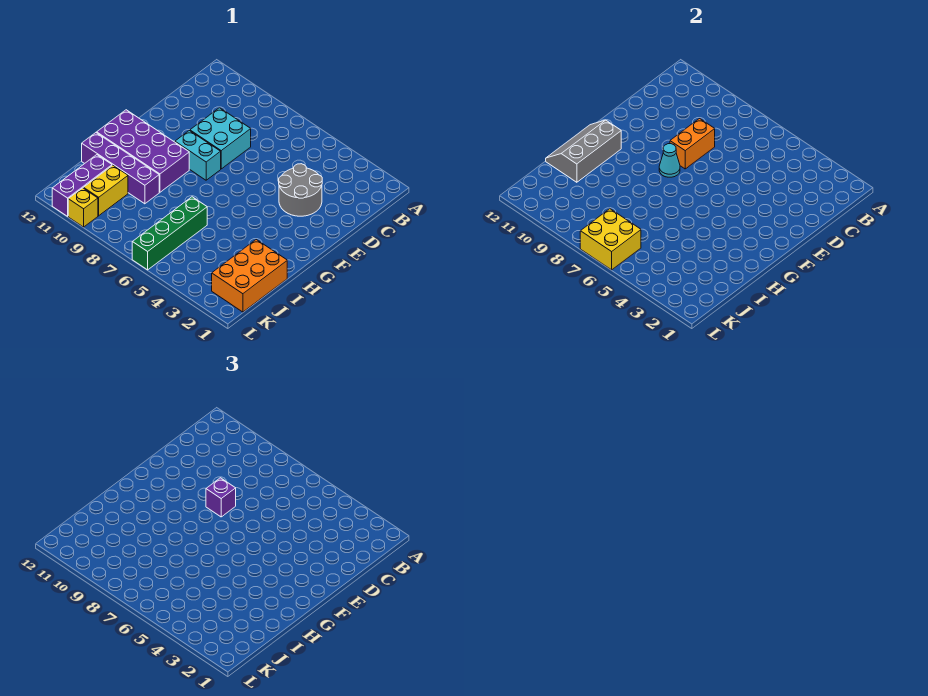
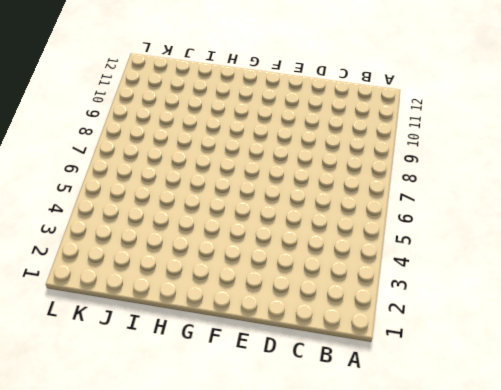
none -> grey 2x2 round brick [279,164,322,216]
none -> cyan 2x2 brick [190,108,251,169]
none -> cyan 1x2 brick [175,131,221,180]

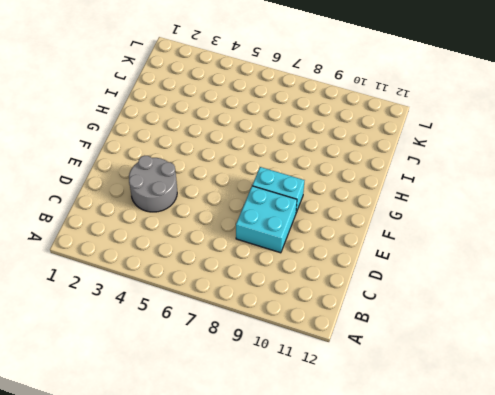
none -> purple 2x4 brick [97,110,189,192]
none -> orange 2x3 brick [212,240,287,312]
none -> green 1x4 brick [132,197,207,270]

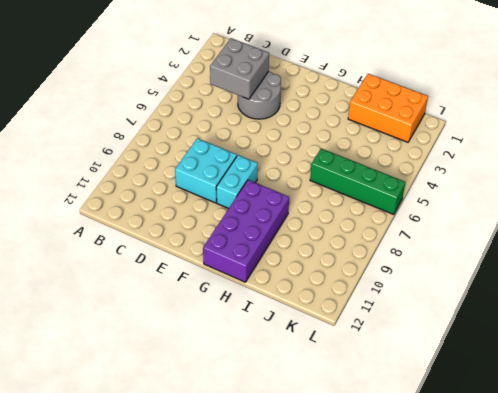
grey 2x2 brick [210,38,269,99] -> none
none -> purple 1x4 brick [82,133,159,204]
none -> yellow 1x2 brick [84,165,128,216]
none -> purple 1x3 brick [52,155,112,216]

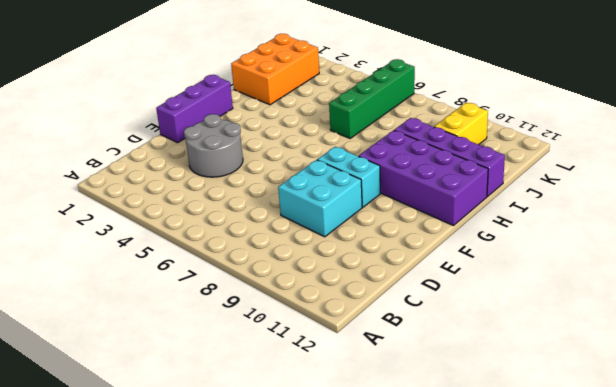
purple 1x3 brick [156,75,233,143] -> purple 1x3 brick moved to [52,155,112,216]
none -> yellow 1x1 brick [68,188,98,227]
none -> orange 1x2 brick [670,119,715,169]
none -> cyan 1x1 cone [659,144,680,177]

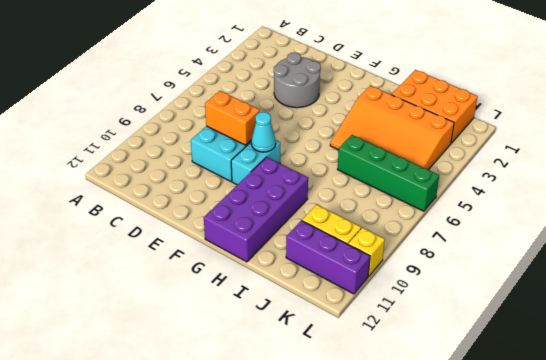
orange 3x4 slope [330,86,454,170] -> none
none -> purple 1x4 brick [82,133,159,204]
none -> grey 2x3 slope [546,120,621,182]
none -> yellow 2x2 brick [580,209,641,270]

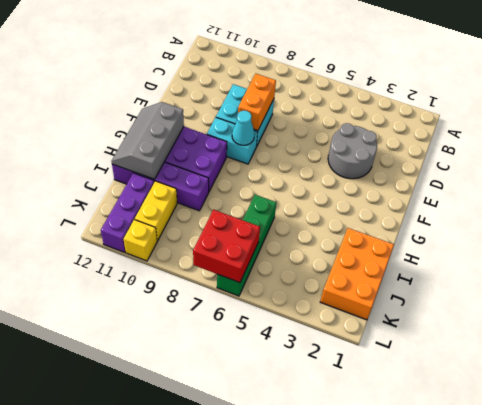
red 2x2 brick [193,210,260,283] -> yellow 2x2 brick [580,209,641,270]
none -> purple 1x1 brick [206,478,236,517]

